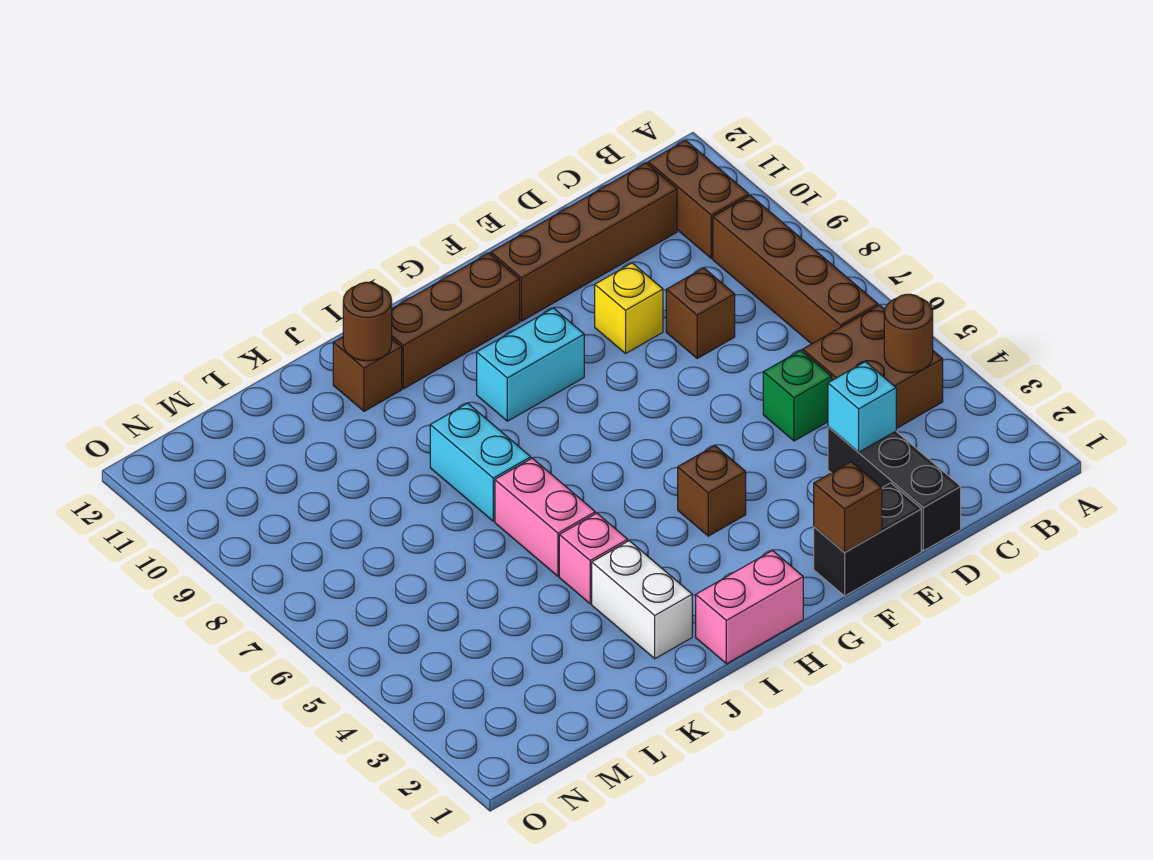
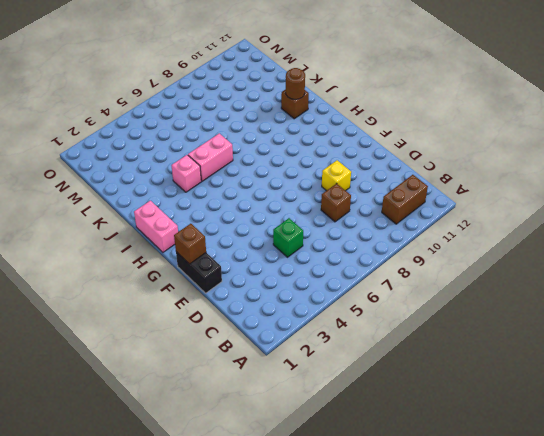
none -> brown 2x2 brick [803,305,943,429]
none -> brown 1x4 brick [713,195,878,344]
none -> brown 1x4 brick [491,163,677,321]

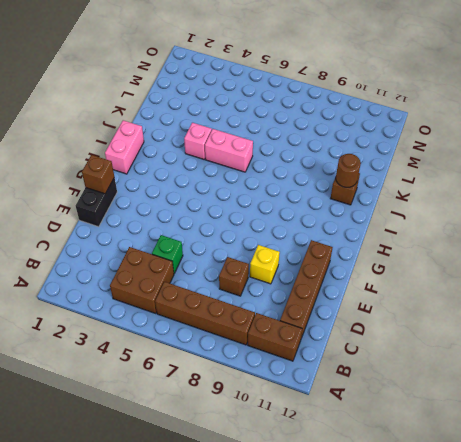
none -> black 1x3 brick [828,427,961,551]
none -> brown 1x1 brick [678,446,746,536]
none -> cyan 1x2 brick [477,308,584,421]

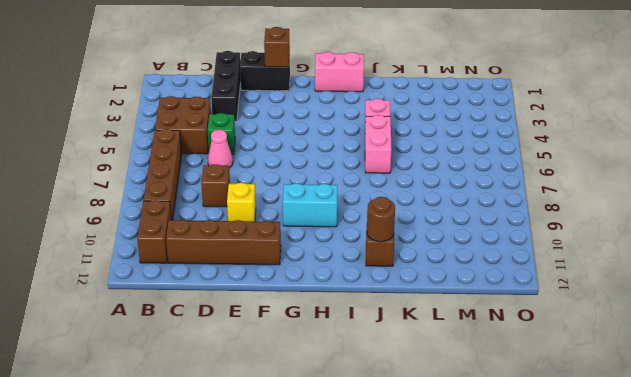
pink 1x1 cone [208,130,233,168] -> none
none -> brown 1x1 brick [678,446,746,536]
none -> brown 1x3 brick [392,253,520,389]
none -> white 1x2 brick [592,541,692,659]

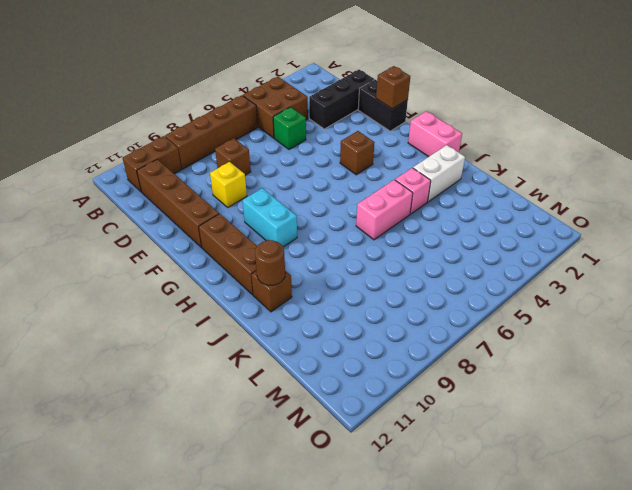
none -> cyan 1x2 brick [430,403,531,521]
none -> brown 1x1 round brick [884,294,933,373]
none -> cyan 1x1 brick [828,362,896,452]

